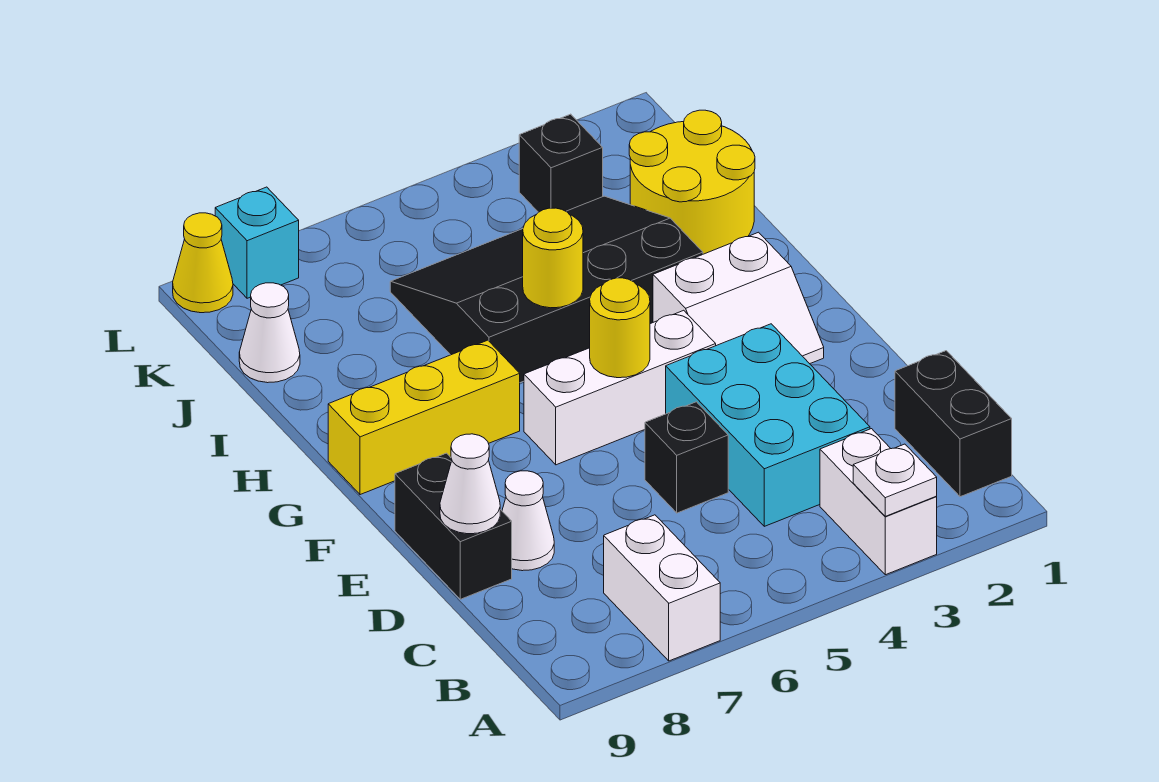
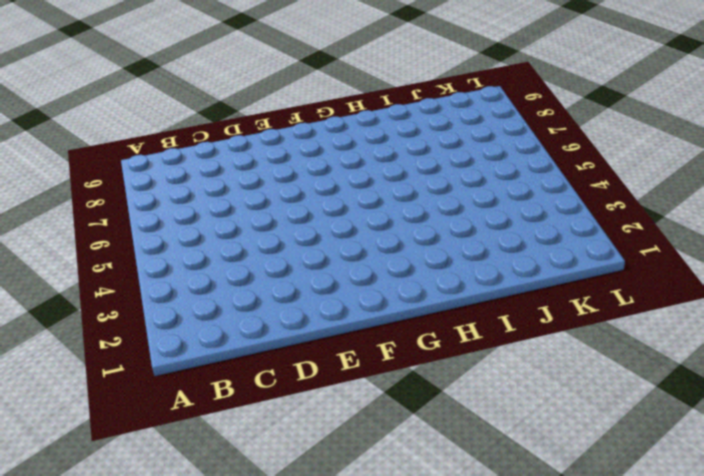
none -> white 1x2 brick [820,429,937,575]
none -> white 1x2 brick [604,515,720,661]
none -> black 1x2 brick [895,351,1012,497]

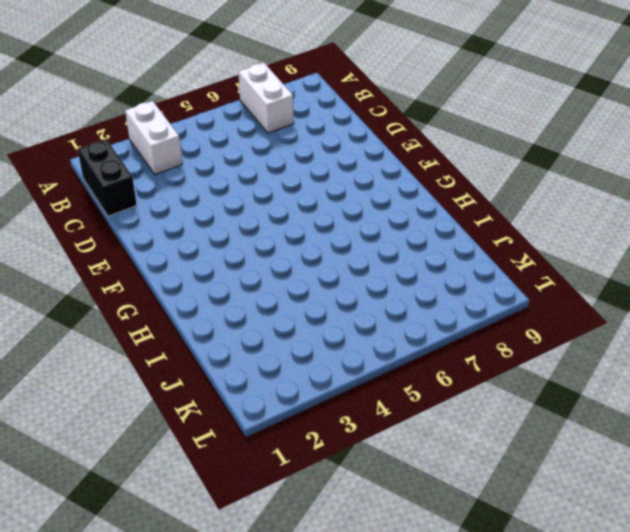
none -> cyan 2x3 brick [666,324,870,526]
none -> black 1x1 brick [645,402,728,513]
none -> white 1x1 cone [502,471,554,571]

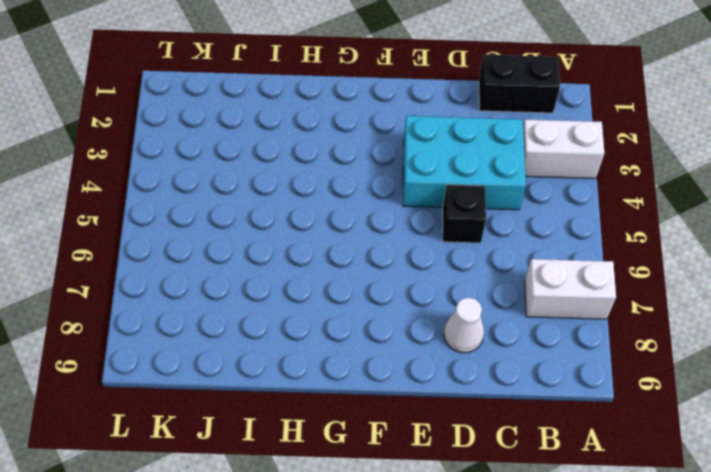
none -> black 1x2 brick [395,453,512,599]
none -> white 2x2 slope [653,232,824,364]
none -> white 1x3 brick [524,310,716,465]

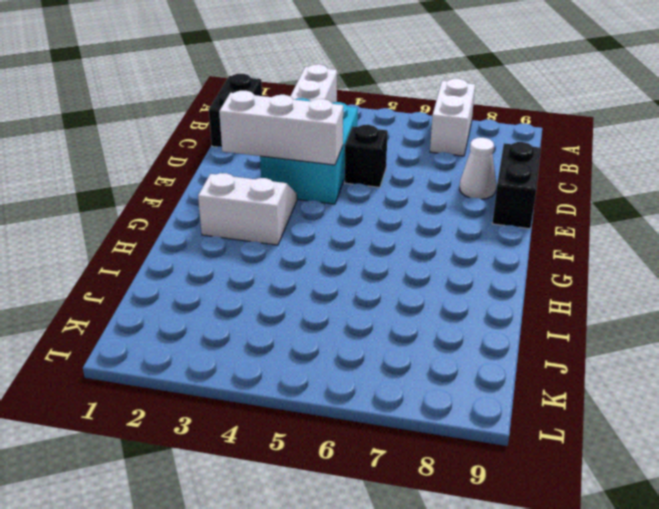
white 1x3 brick [219,91,343,165] -> white 1x3 brick moved to [524,310,716,465]
none -> yellow 1x3 brick [328,340,520,495]
none -> black 3x4 slope [390,196,703,383]
none -> yellow 2x2 round brick [629,110,755,254]

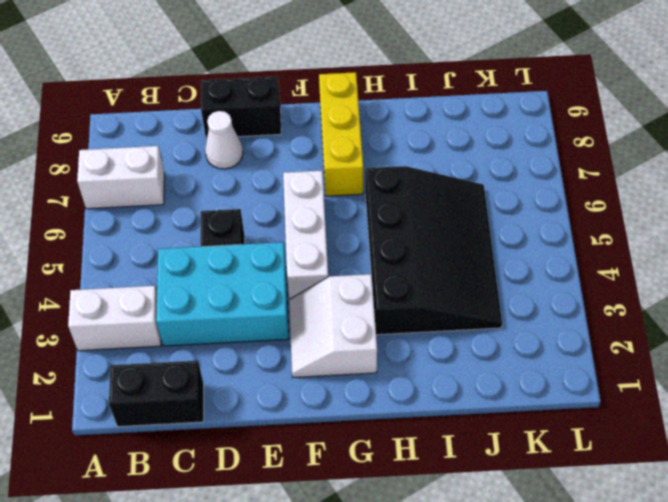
none -> yellow 2x2 round brick [629,110,755,254]
none -> white 1x1 cone [239,283,300,383]
none -> black 1x1 brick [519,114,603,212]

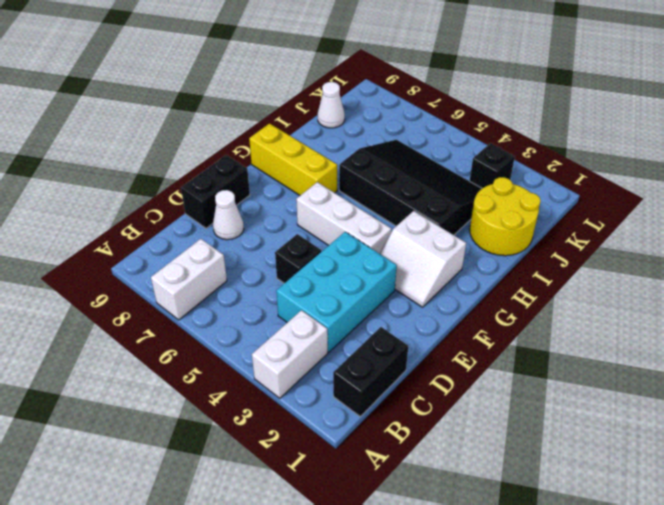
none -> cyan 1x1 brick [215,187,299,298]
none -> yellow 1x1 cone [173,213,233,313]
none -> white 1x1 plate [853,444,937,516]

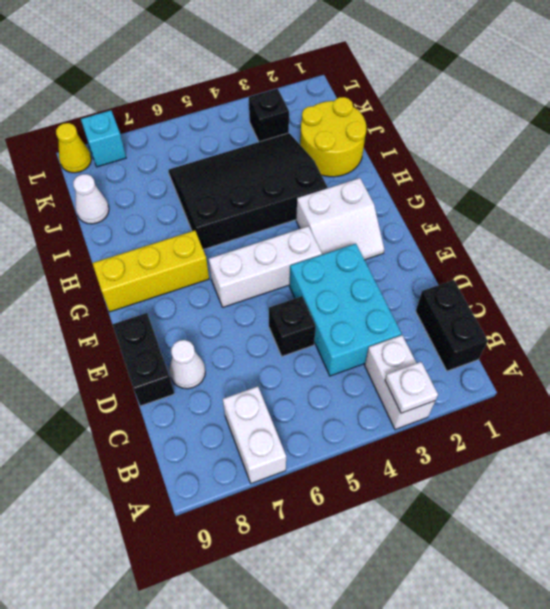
none -> white 1x1 cone [440,434,500,534]
none -> yellow 1x1 round brick [590,278,650,378]
none -> yellow 1x1 round brick [523,208,583,308]

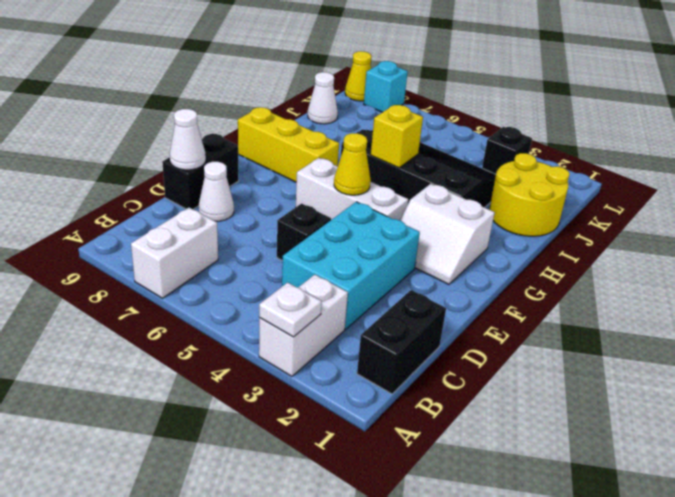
yellow 1x1 cone [334,133,371,195] -> yellow 1x1 round brick [590,278,650,378]
yellow 1x1 brick [371,105,423,168] -> yellow 1x1 round brick [523,208,583,308]

